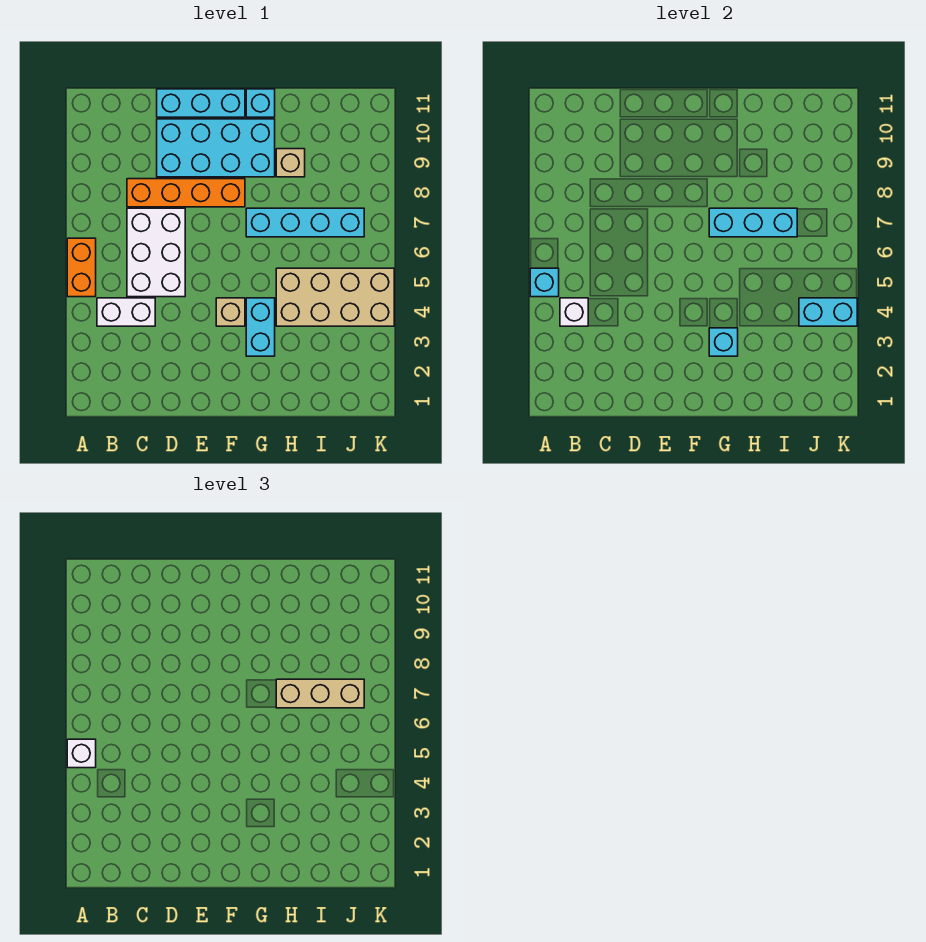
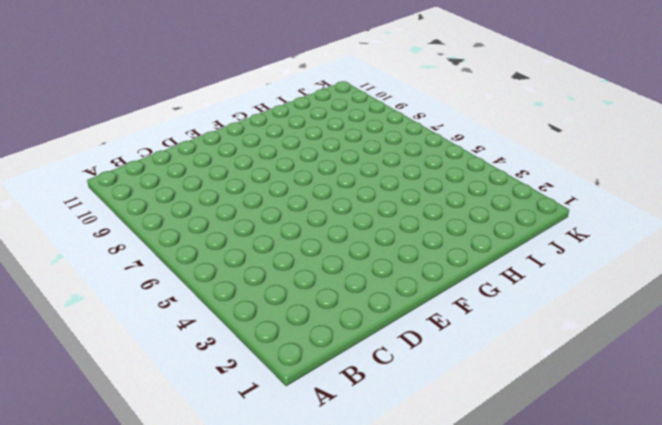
none -> orange 1x2 brick [67,238,96,297]
none -> white 1x2 brick [97,298,155,326]
none -> white 2x3 brick [127,208,185,297]

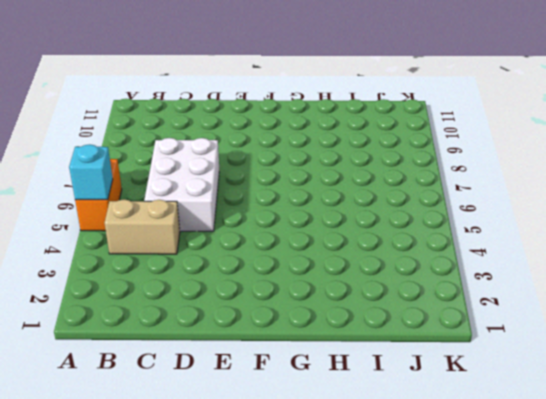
tan 1x2 brick [105,199,180,254] -> white 1x2 brick [97,298,155,326]
none -> orange 1x4 brick [127,179,245,207]
none -> cyan 2x4 brick [157,119,275,177]
none -> cyan 1x3 brick [157,89,245,117]

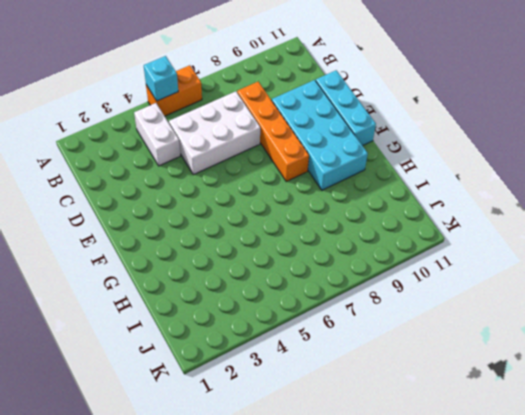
none -> tan 1x1 brick [216,298,245,326]
none -> cyan 1x2 brick [246,298,275,356]
none -> cyan 1x4 brick [246,208,364,237]

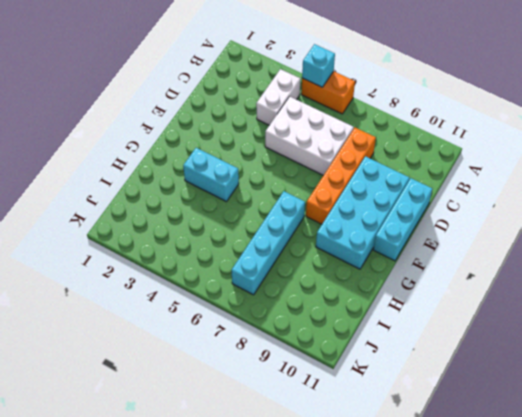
none -> tan 1x1 brick [216,298,245,326]
none -> cyan 1x1 brick [246,89,275,117]
none -> tan 2x4 brick [276,268,394,326]

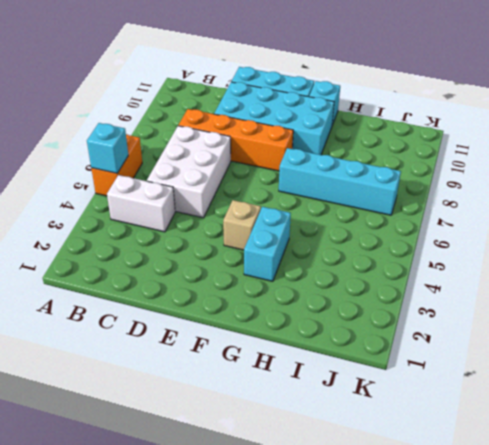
none -> tan 2x4 brick [276,268,394,326]
none -> tan 1x1 brick [276,149,305,177]
none -> white 1x1 brick [560,298,588,326]

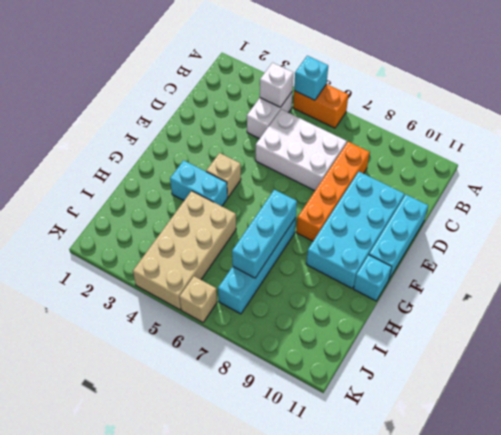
tan 1x1 brick [180,276,217,322] -> tan 1x1 brick moved to [276,149,305,177]
none -> cyan 1x1 brick [709,328,738,356]
none -> cyan 1x2 brick [799,298,857,326]
none -> white 1x1 brick [67,739,96,768]

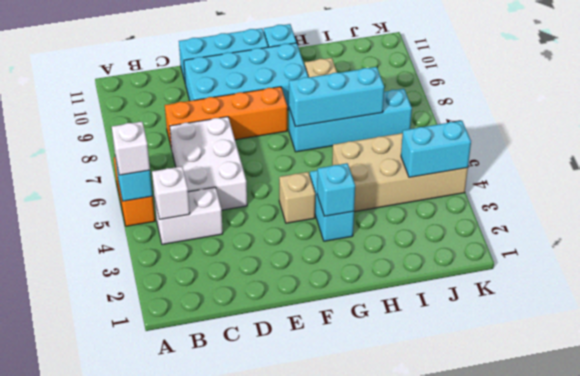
none -> tan 1x3 brick [276,679,364,708]

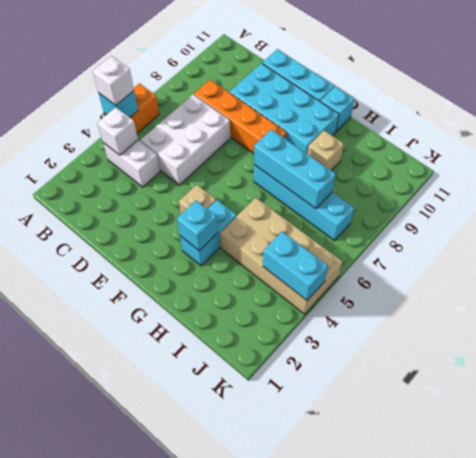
none -> tan 1x3 brick [276,679,364,708]

